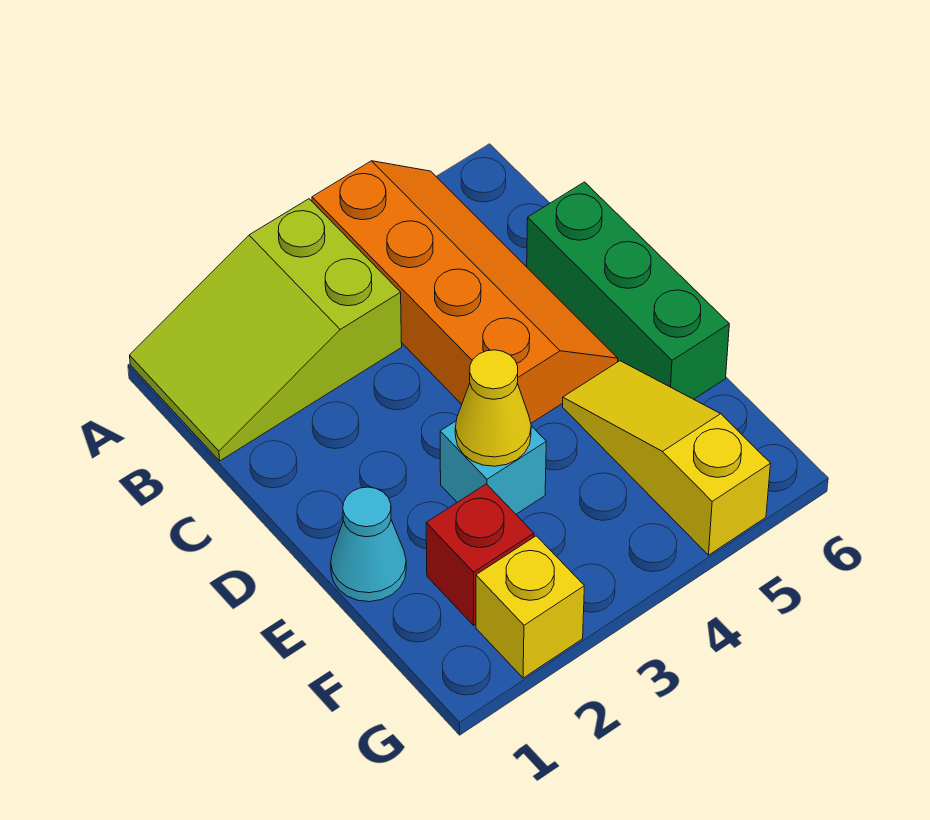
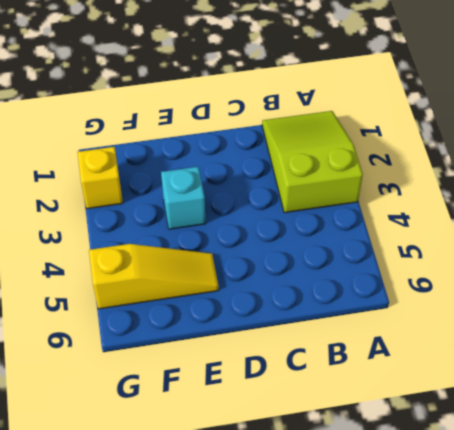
none -> orange 2x4 slope [312,161,618,423]
none -> green 1x3 brick [527,182,729,399]

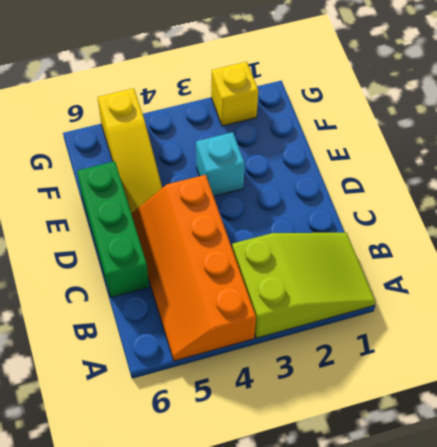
none -> cyan 1x1 cone [331,487,406,602]
none -> red 1x1 brick [426,484,534,625]

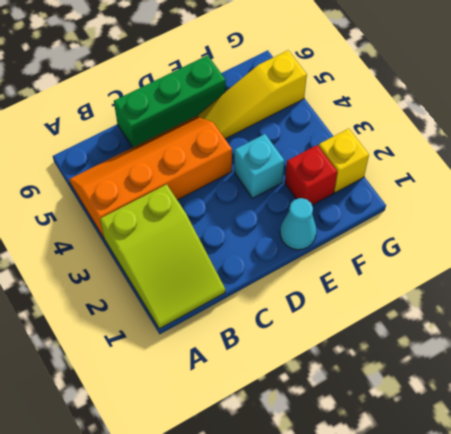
none -> yellow 1x1 cone [455,350,531,466]

